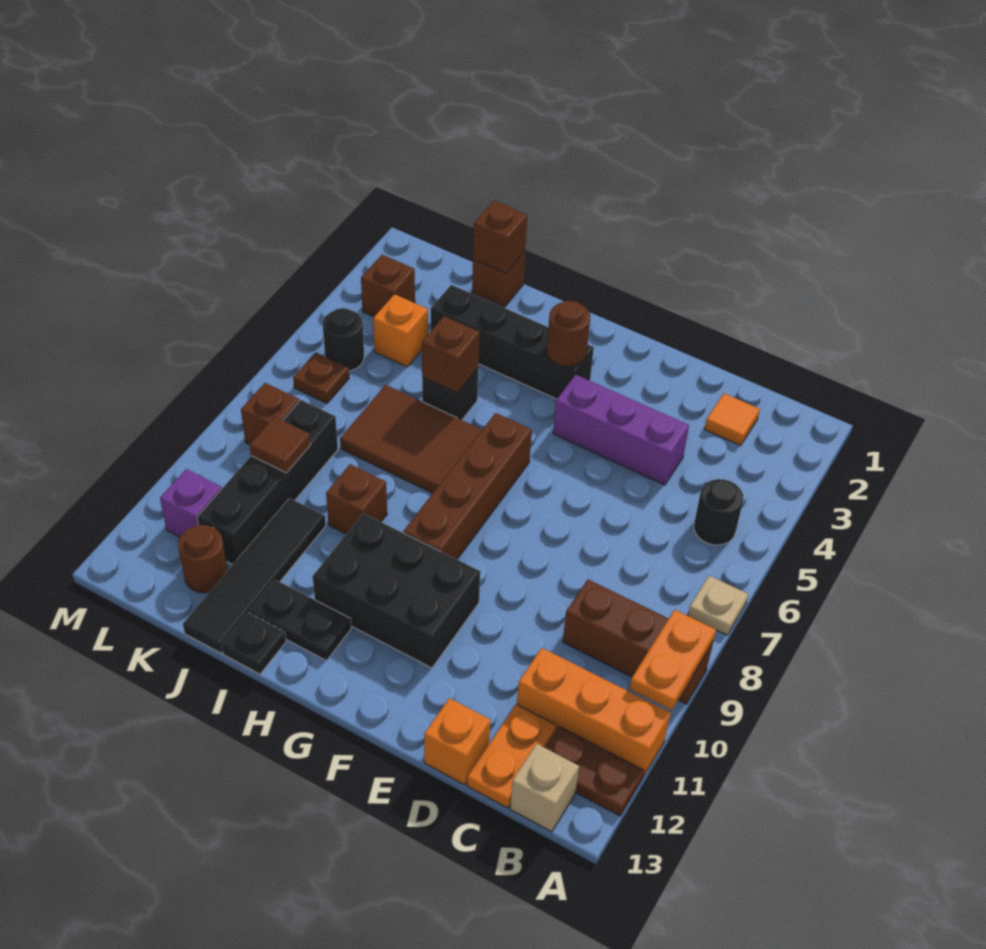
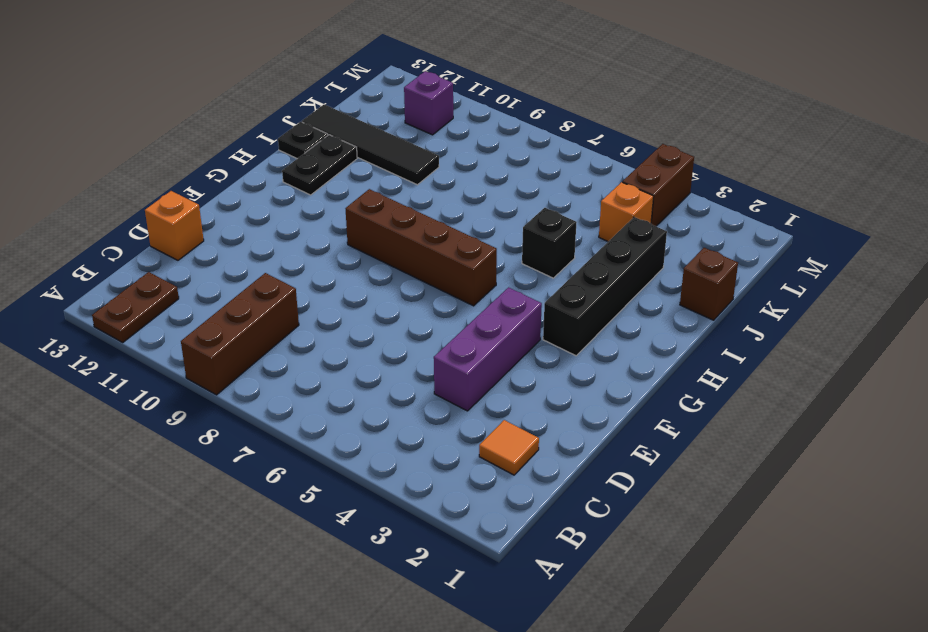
brown 1x2 brick [623,144,694,226] -> none
none -> tan 1x1 plate [688,576,748,635]
none -> orange 1x3 brick [517,648,670,777]
none -> black 1x1 round brick [694,479,743,545]
none -> tan 1x1 brick [510,744,579,832]

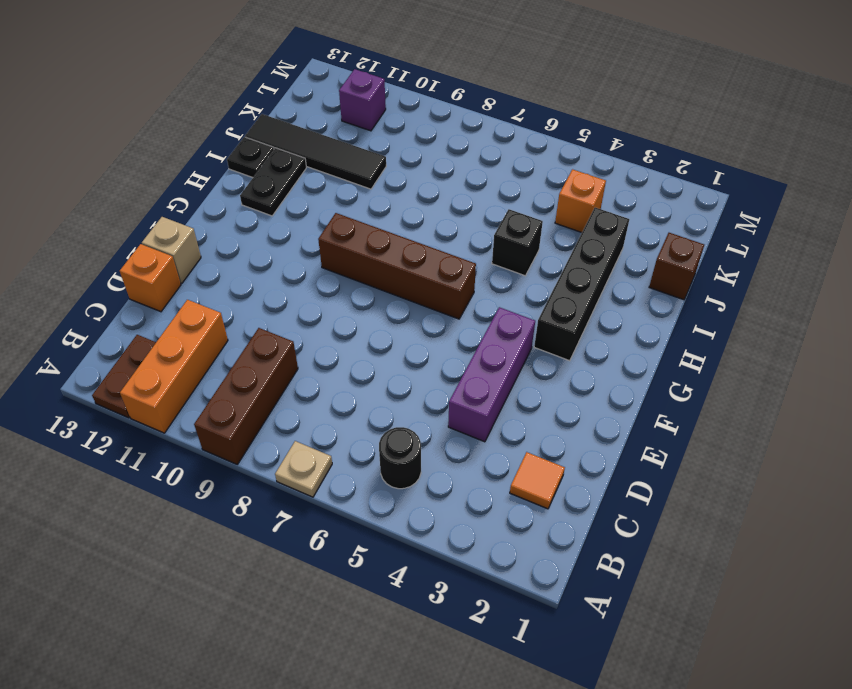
tan 1x1 brick [142,217,201,283] -> tan 1x1 brick moved to [510,744,579,832]
none -> orange 1x2 plate [467,704,556,808]
none -> black 2x3 brick [313,513,480,668]
none -> brown 2x3 tile [340,385,482,493]
none -> brown 1x1 brick [326,464,387,534]

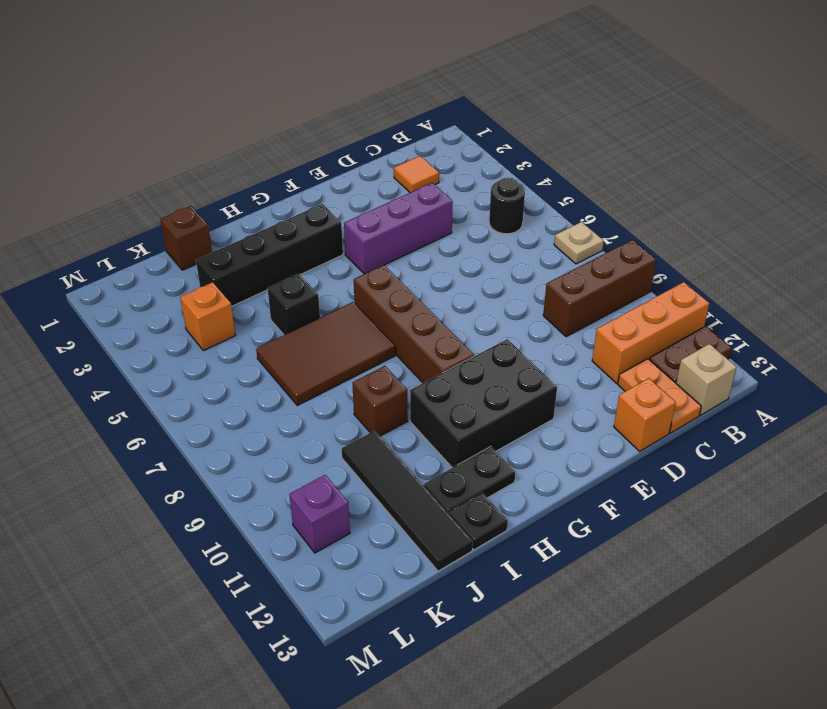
none -> black 1x4 brick [197,400,338,565]
none -> brown 1x1 round brick [178,525,228,593]
none -> brown 1x1 brick [361,255,415,317]
none -> black 1x1 round brick [323,308,364,371]

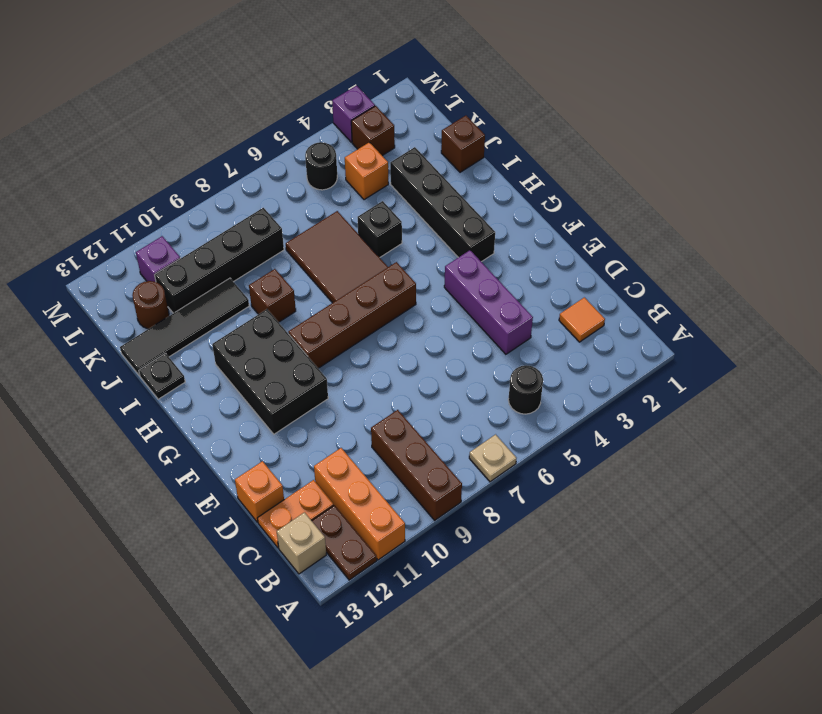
purple 1x1 brick [332,86,375,142] -> none
none -> black 1x2 plate [249,580,351,661]
none -> brown 1x1 plate [293,352,349,403]
none -> brown 1x1 brick [241,383,299,445]
none -> orange 1x2 plate [630,610,716,710]

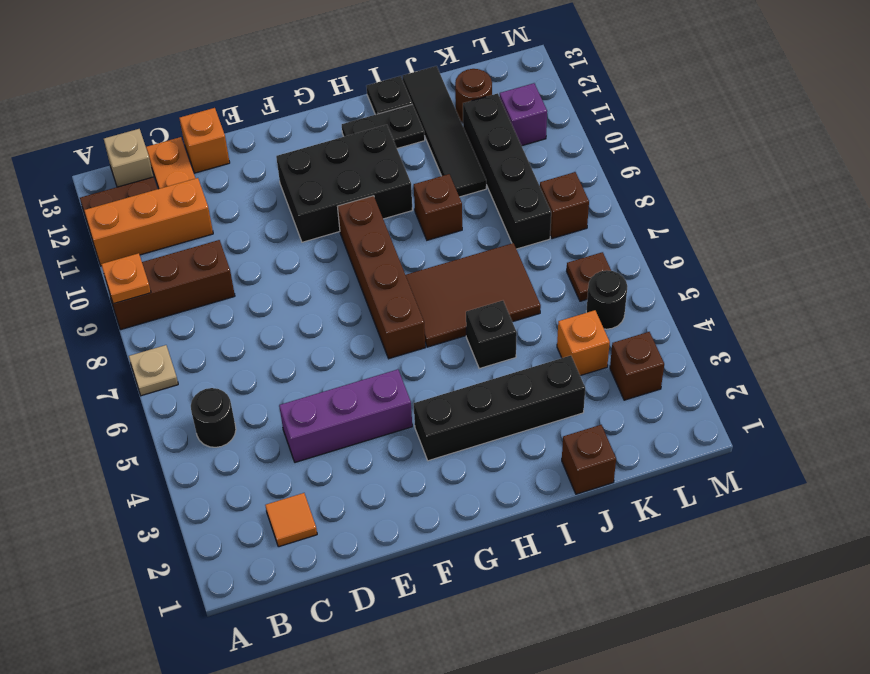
orange 1x1 plate [101,253,151,304] -> orange 1x2 plate [630,610,716,710]
none -> brown 1x1 round brick [547,301,590,366]
none -> brown 1x1 brick [422,316,479,393]
none -> brown 1x1 brick [473,201,527,273]
none -> brown 1x1 tile [250,417,311,473]

